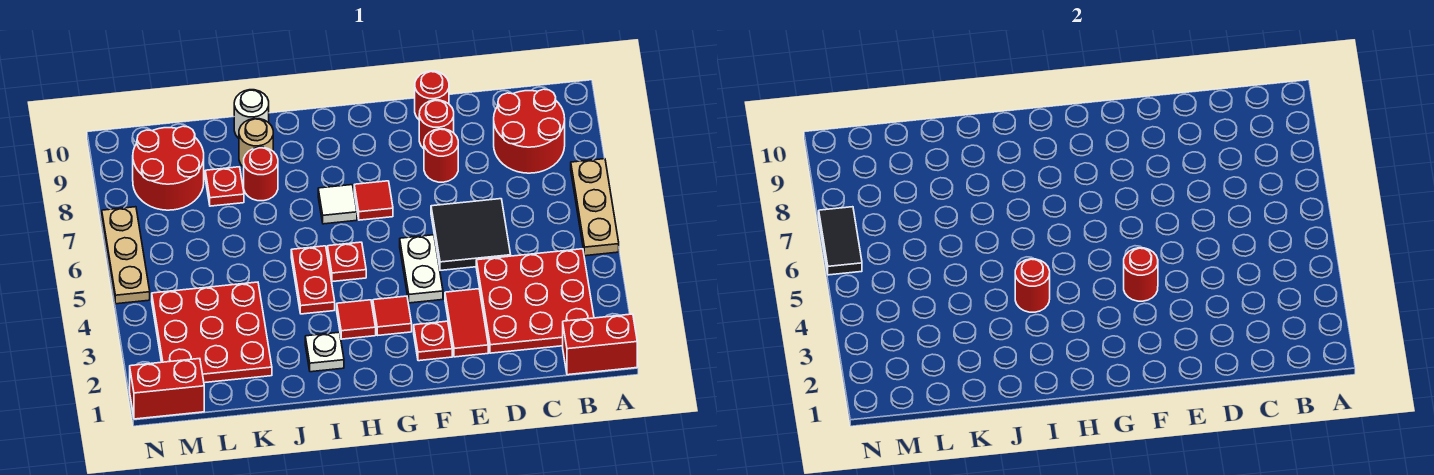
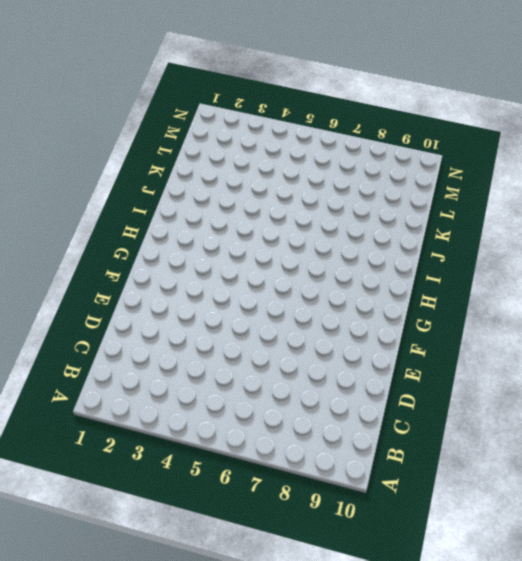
none -> red 1x2 brick [563,314,637,375]
none -> tan 1x3 plate [571,159,619,256]
none -> red 3x3 plate [476,249,594,353]

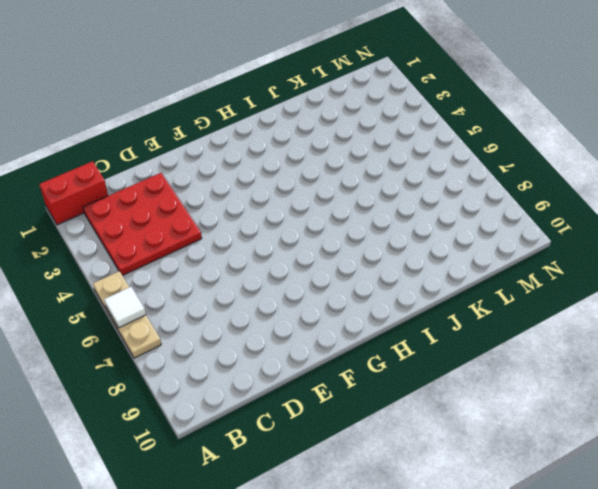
white 1x1 tile [104,287,146,328] -> white 1x1 tile moved to [318,185,357,224]
none -> red 2x2 round brick [494,89,565,173]
none -> black 2x2 tile [431,199,511,270]
none -> red 1x2 tile [445,289,488,357]

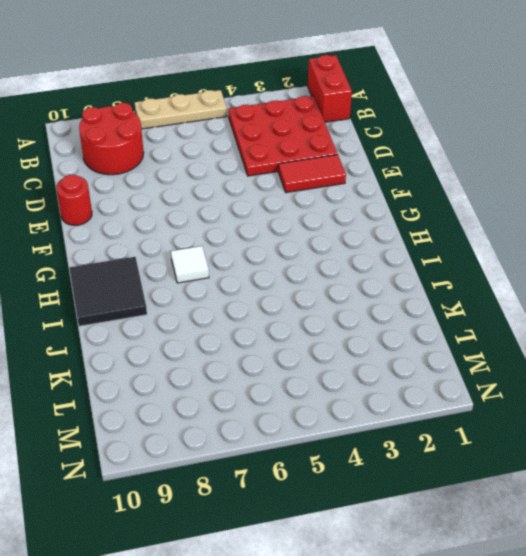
black 2x2 tile [69,257,147,326] -> black 2x2 tile moved to [431,199,511,270]
none -> red 1x1 round brick [424,129,458,182]
none -> red 1x1 round brick [419,100,454,149]
none -> red 1x1 plate [414,321,452,361]

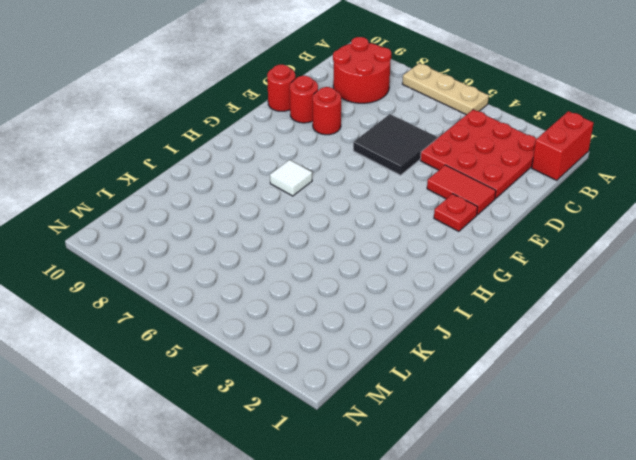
none -> white 1x2 plate [400,235,443,303]
none -> red 1x1 tile [373,296,412,335]
none -> red 1x1 tile [354,181,393,220]

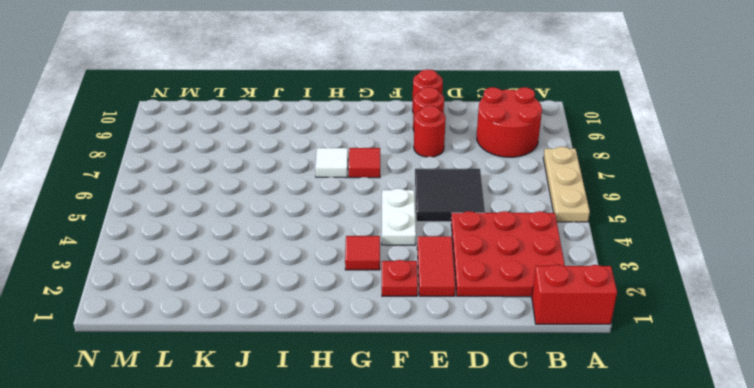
none -> red 1x1 tile [337,300,376,339]
none -> red 1x1 plate [328,242,366,282]
none -> white 1x1 plate [305,332,344,372]

